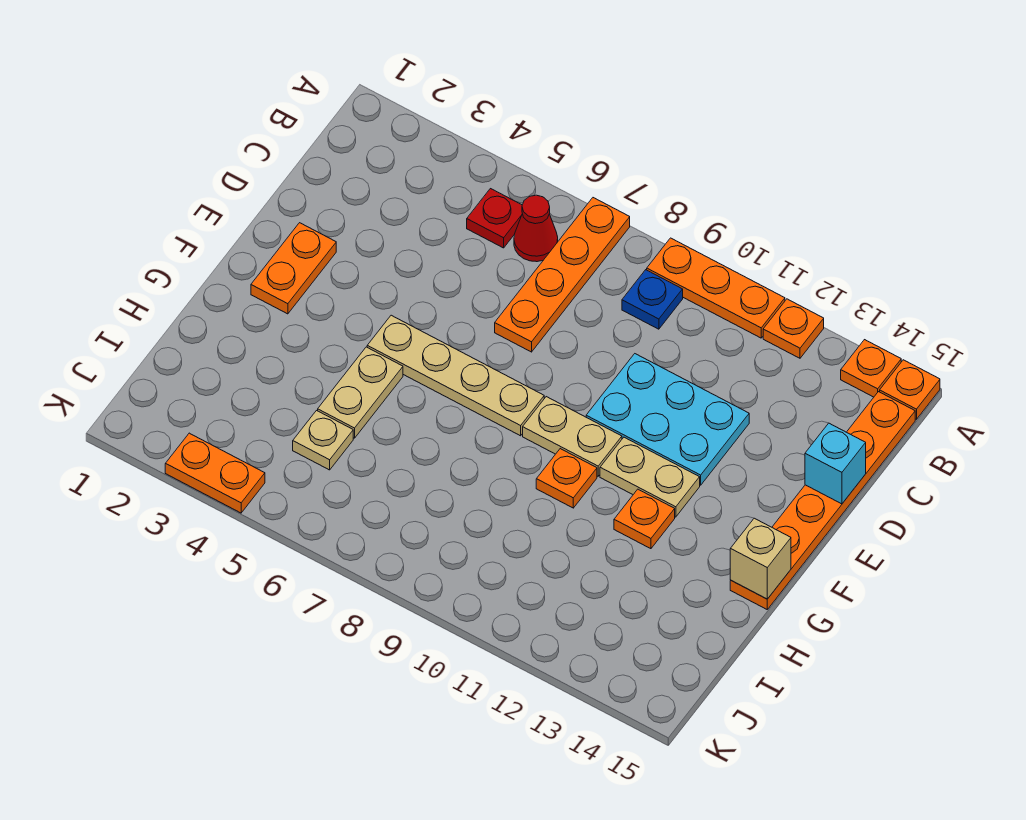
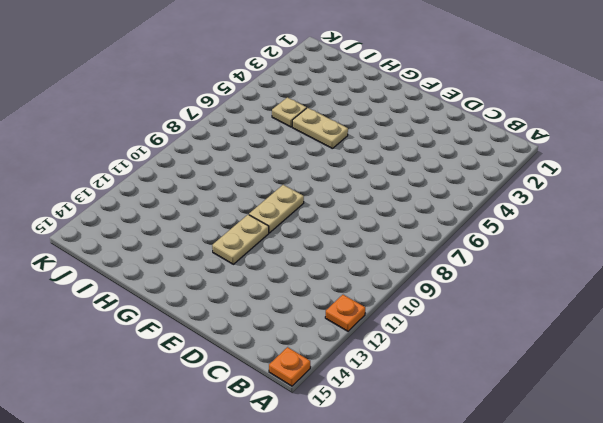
none -> orange 1x4 plate [495,198,630,352]
none -> orange 1x3 plate [647,238,785,338]
none -> orange 1x1 plate [841,340,901,397]

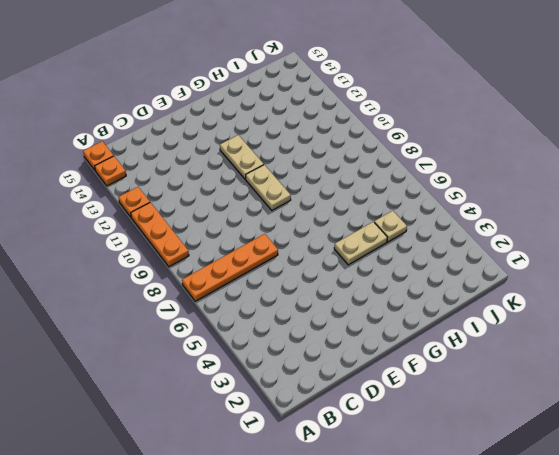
none -> red 1x1 plate [467,189,522,248]
none -> red 1x1 cone [514,195,558,262]
none -> blue 1x1 plate [622,270,683,329]

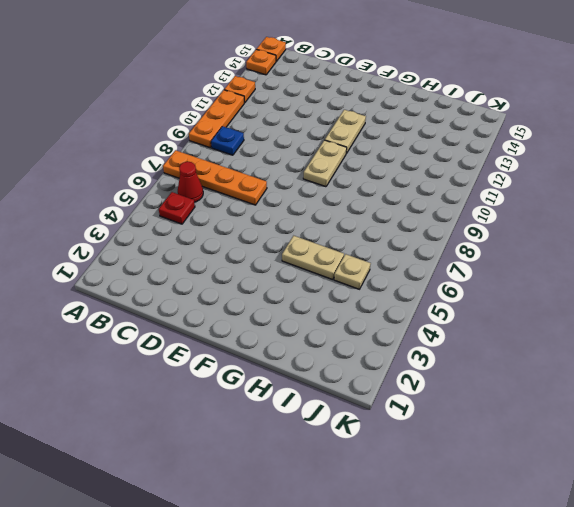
none -> orange 1x6 plate [730,392,915,609]
none -> cyan 2x3 plate [586,354,749,485]
none -> orange 1x2 plate [251,223,336,314]

